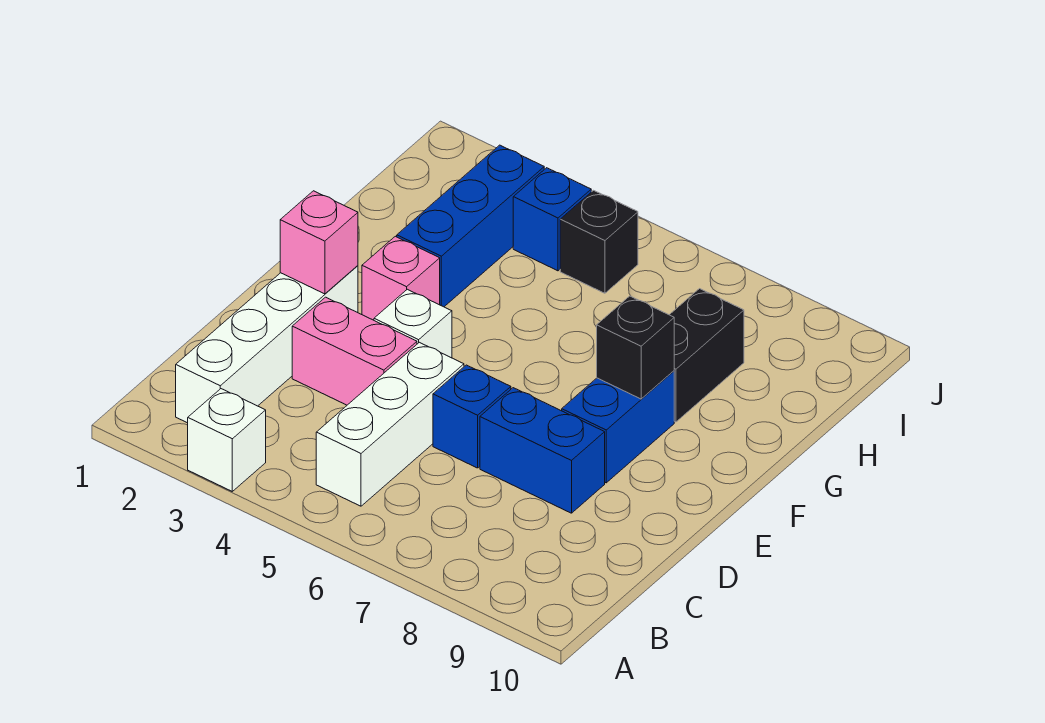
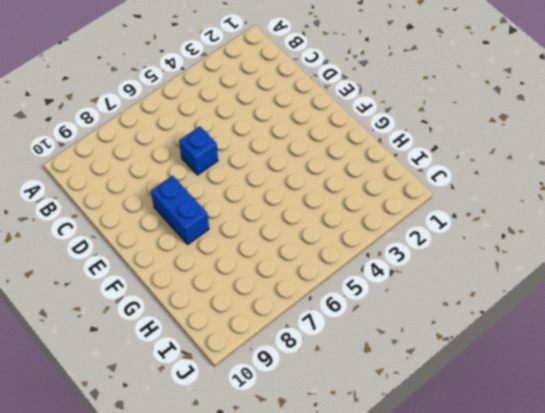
none -> white 1x1 brick [188,389,266,491]
none -> white 1x4 brick [176,266,358,423]
none -> white 1x3 brick [316,342,464,506]

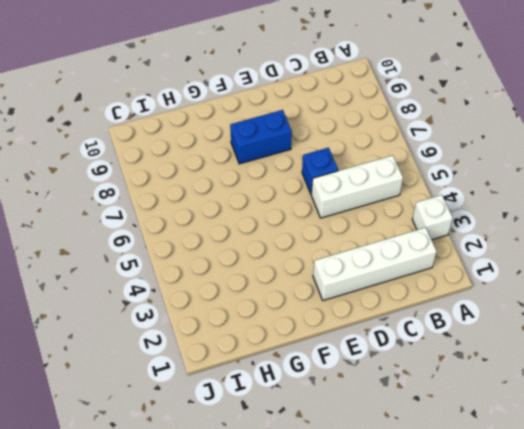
none -> pink 1x2 brick [292,297,417,405]
none -> blue 1x2 brick [480,388,605,513]
none -> white 1x1 brick [374,289,452,358]

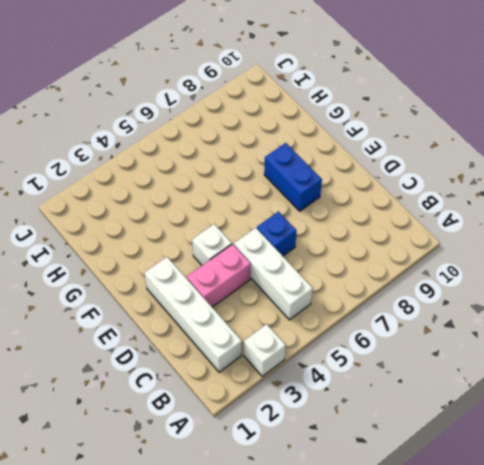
none -> blue 1x2 brick [480,388,605,513]
none -> pink 1x1 brick [362,236,440,320]
none -> blue 1x3 brick [397,145,544,307]

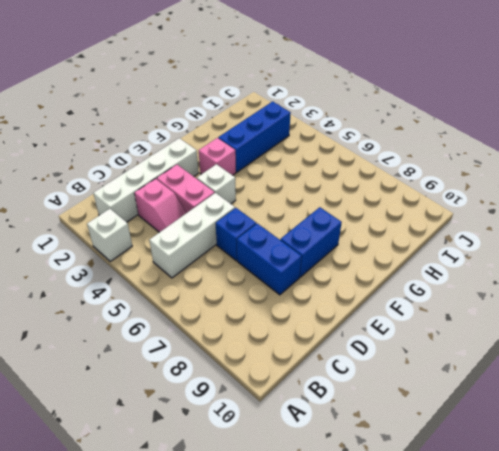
pink 1x2 slope [134,179,186,232] -> none
none -> black 1x2 brick [670,289,744,422]
none -> blue 1x1 brick [513,168,591,271]
none -> black 1x1 brick [560,190,638,293]

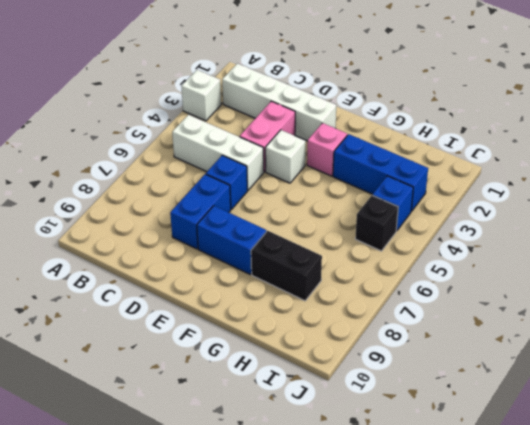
none -> pink 1x1 brick [280,191,358,294]
none -> black 1x1 brick [597,296,674,399]

